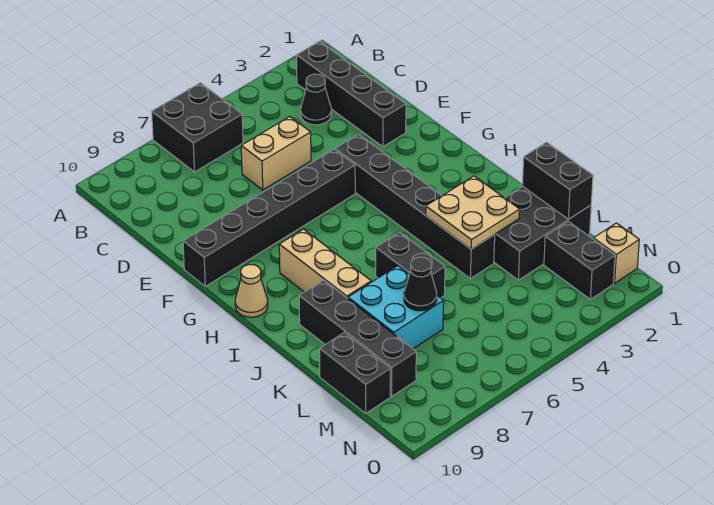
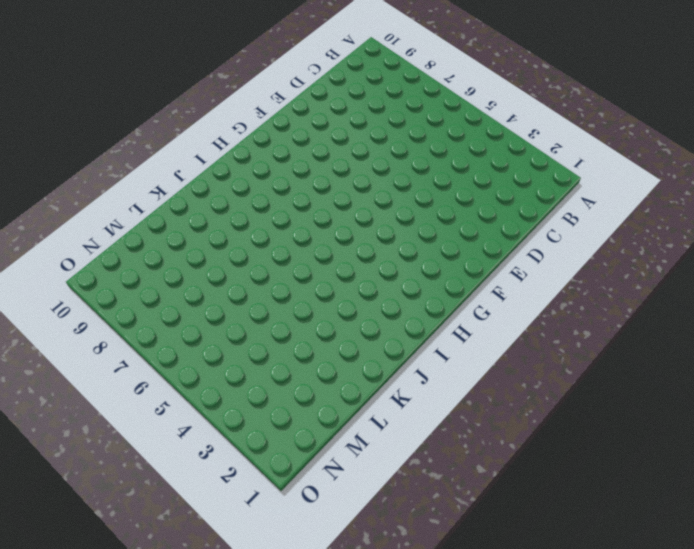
none -> black 2x2 brick [152,83,243,172]
none -> black 1x4 brick [297,41,406,147]
none -> black 1x1 cone [301,74,331,125]

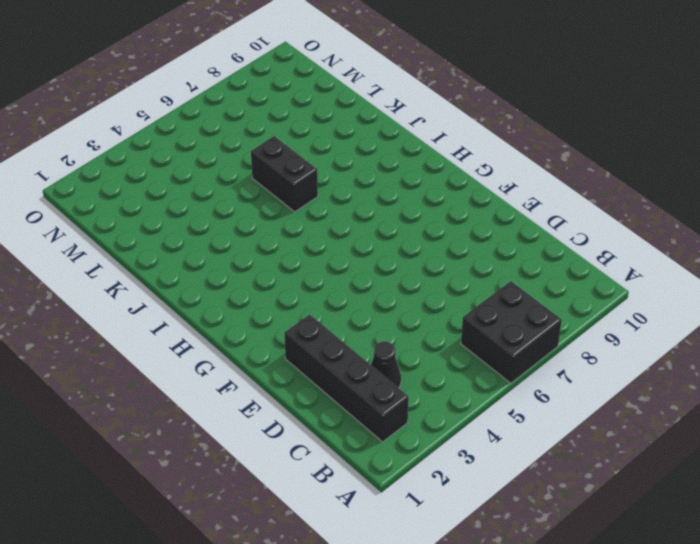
none -> tan 1x2 brick [241,117,311,190]
none -> black 1x6 brick [335,134,495,279]
none -> black 1x6 brick [183,149,355,286]

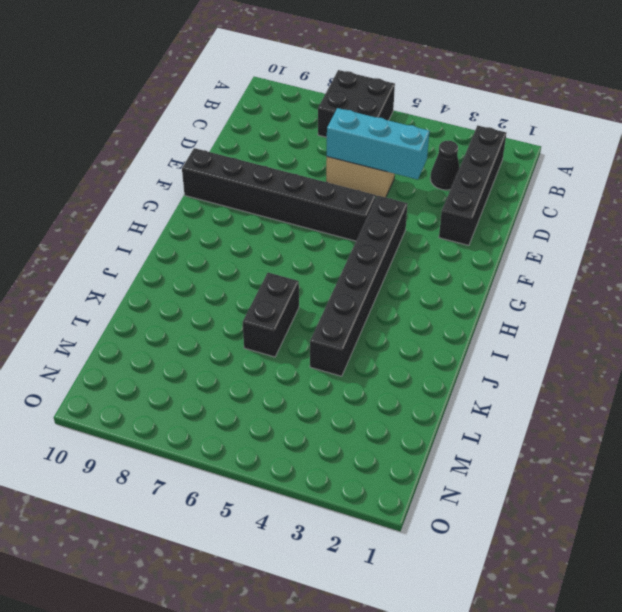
cyan 1x3 brick [327,108,430,179] -> none
none -> tan 1x3 brick [279,229,371,298]
none -> tan 1x1 cone [235,265,268,317]
none -> black 1x4 brick [299,280,416,397]

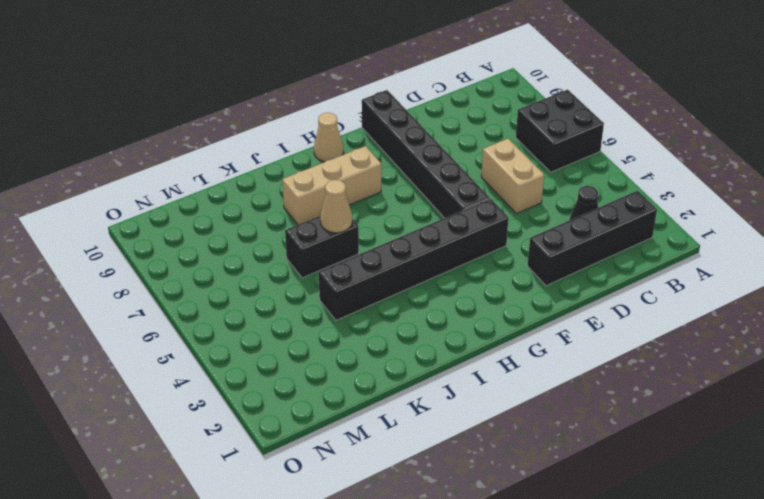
tan 1x1 cone [320,180,352,233] -> none
none -> black 1x4 brick [299,280,416,397]
none -> black 2x3 brick [494,186,591,280]
none -> cyan 2x2 brick [348,266,444,349]

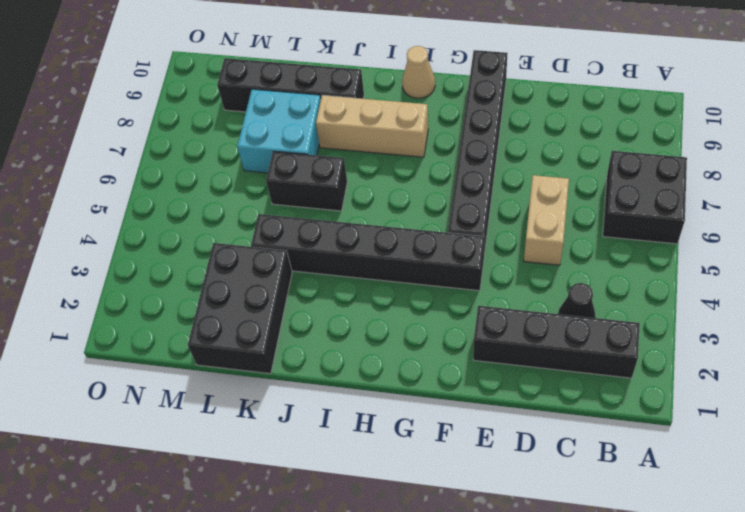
none -> black 1x2 brick [320,333,390,413]
none -> black 1x2 brick [544,221,615,299]
none -> tan 1x1 brick [593,223,639,283]

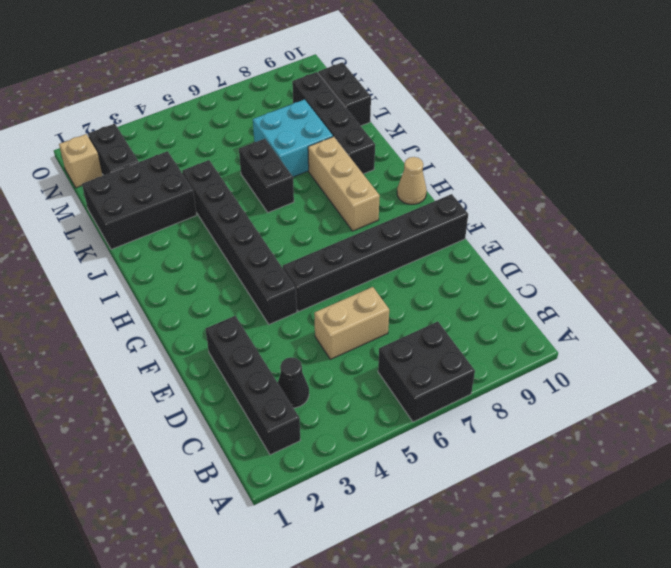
none -> tan 2x2 plate [426,176,520,249]
none -> black 1x2 brick [522,142,593,219]
none -> black 1x1 cone [404,257,437,311]

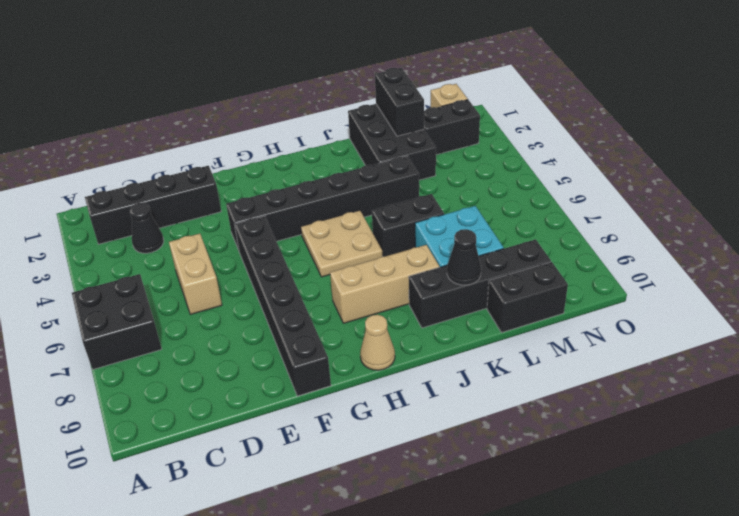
tan 2x2 plate [301,210,382,277] -> tan 2x2 plate moved to [426,176,520,249]
black 1x1 cone [447,229,481,285] -> black 1x1 cone moved to [404,257,437,311]
black 1x2 brick [375,68,424,136] -> black 1x2 brick turned to [522,142,593,219]

